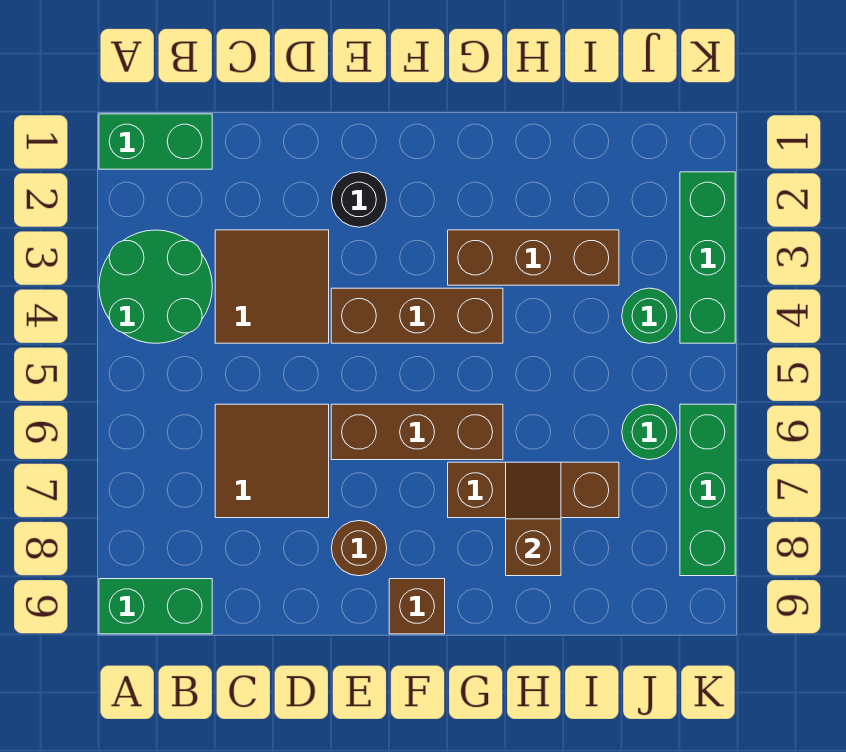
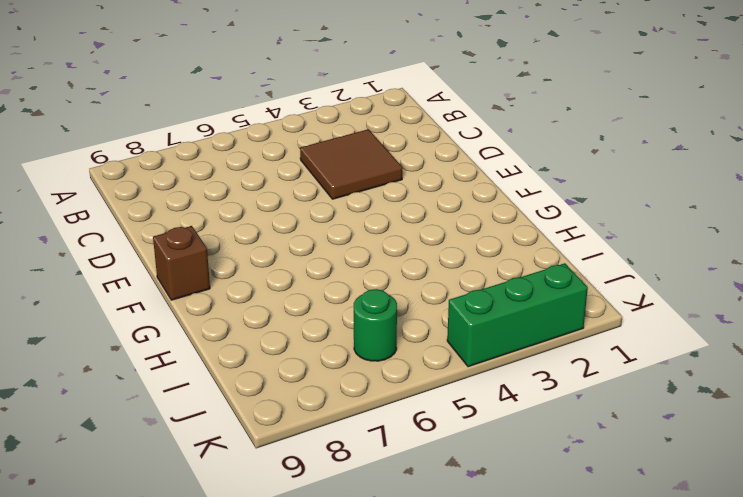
none -> green 1x2 brick [99,114,212,169]
none -> green 2x2 round brick [99,230,212,343]
none -> green 1x2 brick [99,579,212,634]

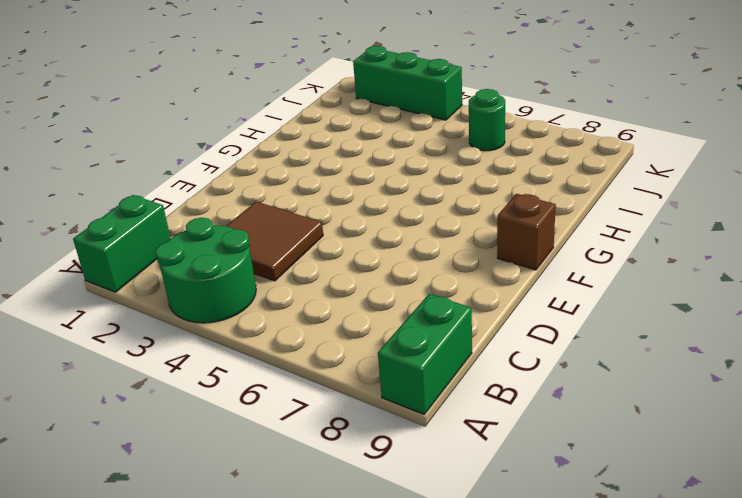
none -> brown 2x2 tile [215,404,329,518]
none -> black 1x1 round brick [331,172,387,227]
none -> brown 1x3 brick [331,288,503,343]

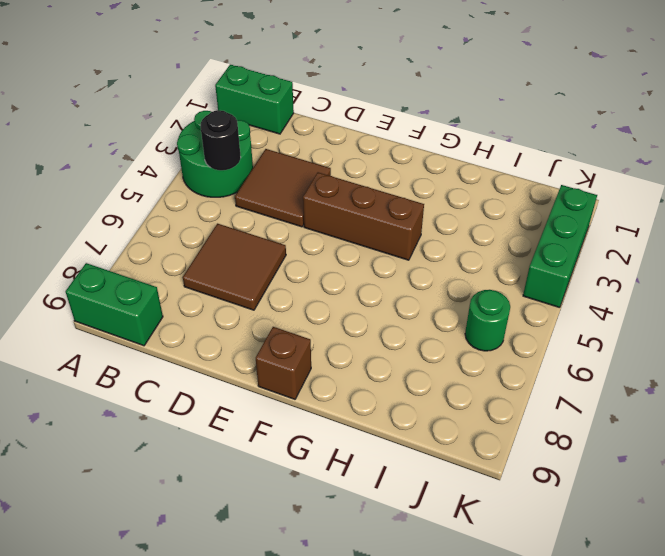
black 1x1 round brick [201,110,241,170] -> black 1x1 round brick moved to [331,172,387,227]
none -> brown 1x3 brick [331,404,503,460]
none -> brown 1x1 round brick [331,521,387,576]
none -> brown 1x3 brick [448,230,619,285]

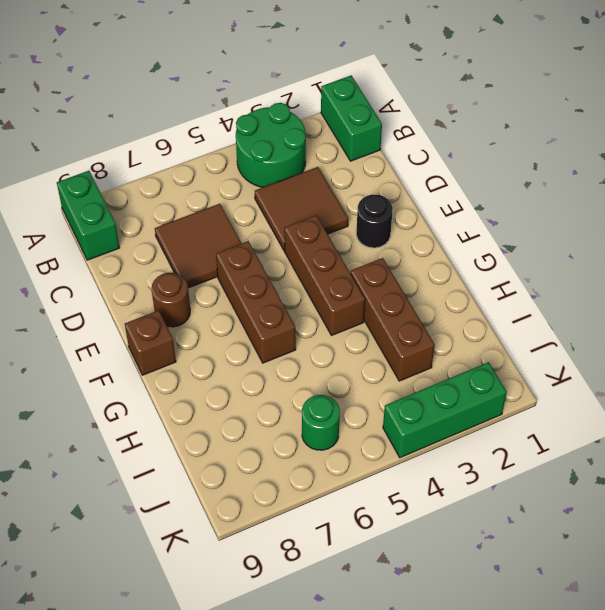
none -> brown 1x3 brick [448,462,619,518]
none -> green 1x1 round brick [622,288,677,343]
none -> green 1x3 brick [680,404,735,576]

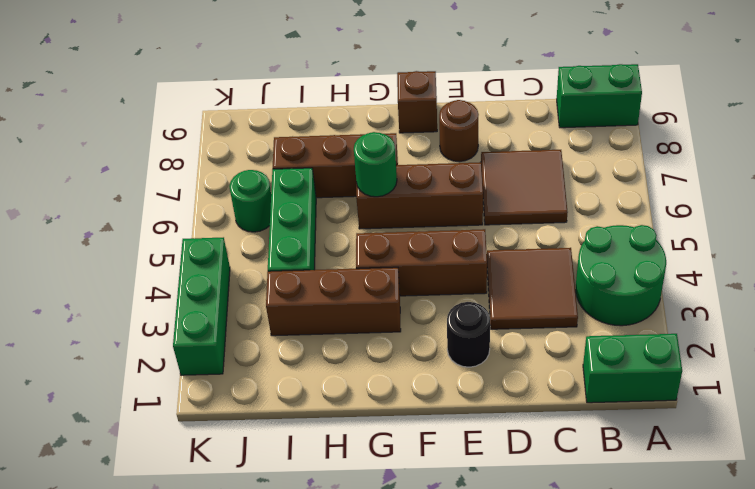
green 1x1 round brick [354,132,397,197] -> green 1x1 round brick moved to [622,288,677,343]
green 1x3 brick [268,168,316,271] -> green 1x3 brick moved to [680,404,735,576]
none -> brown 1x2 slope [506,462,561,576]

